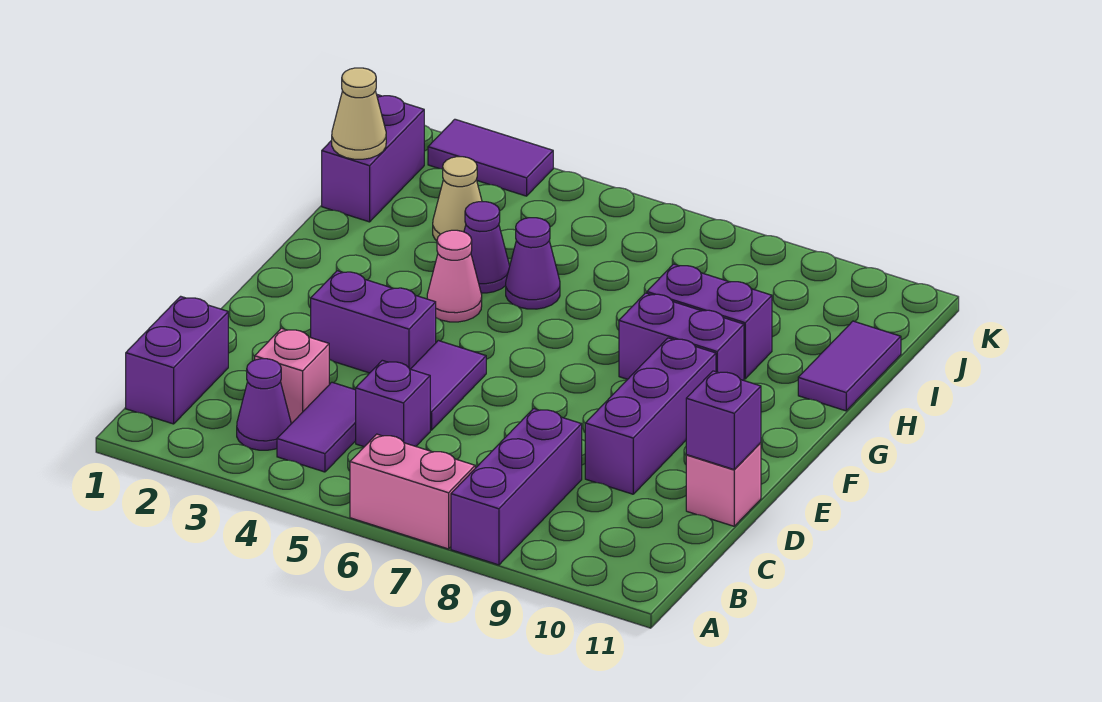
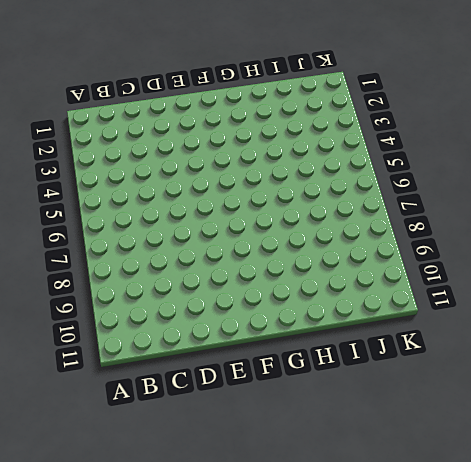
none -> pink 1x2 brick [350,434,475,549]
none -> purple 1x3 brick [451,408,582,565]
none -> purple 1x2 brick [126,296,228,424]

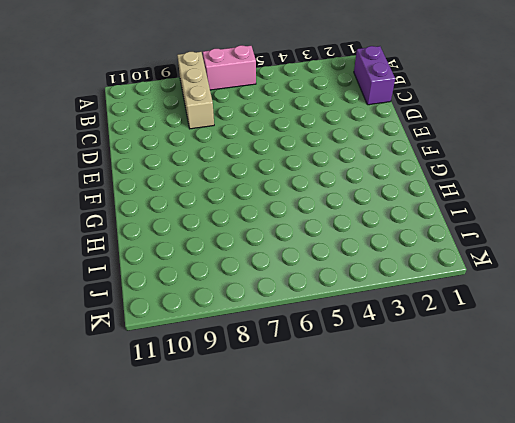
tan 1x3 brick [177,52,214,129] -> purple 1x3 brick [451,408,582,565]
none -> purple 1x1 cone [237,359,291,450]
none -> purple 1x2 tile [277,382,356,472]
none -> pink 1x1 brick [255,328,329,424]

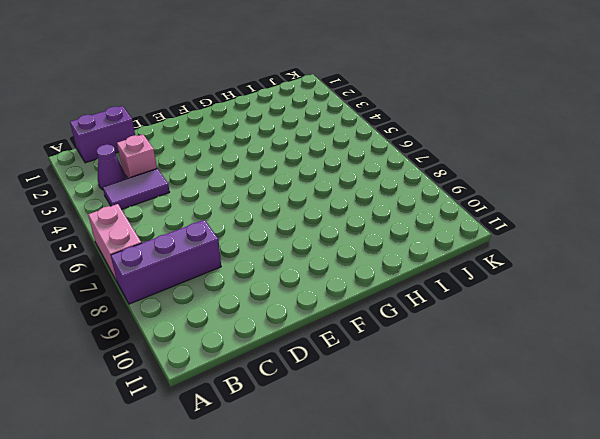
none -> purple 1x1 brick [356,360,430,447]
none -> purple 1x2 tile [411,341,486,430]
none -> purple 1x3 brick [585,338,716,494]

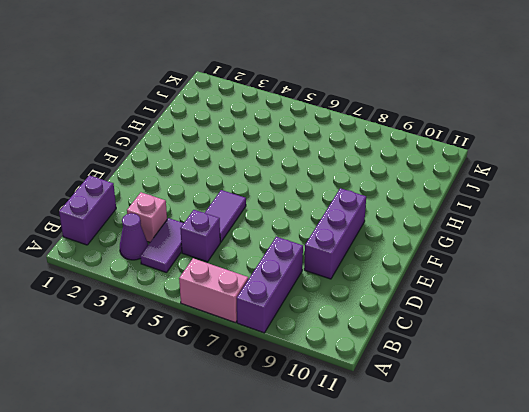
none -> pink 1x1 brick [686,443,761,526]
none -> purple 1x2 brick [311,271,436,373]
none -> pink 1x1 cone [427,230,482,322]

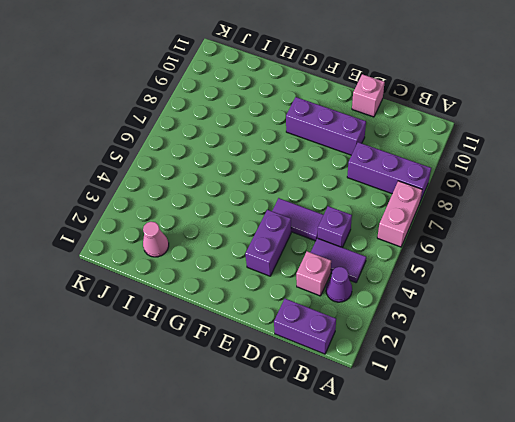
pink 1x1 cone [143,222,169,257] -> pink 1x1 cone moved to [427,230,482,322]
none -> purple 1x2 brick [619,293,744,380]
none -> purple 1x1 cone [464,202,510,293]
none -> purple 1x1 cone [506,218,560,309]

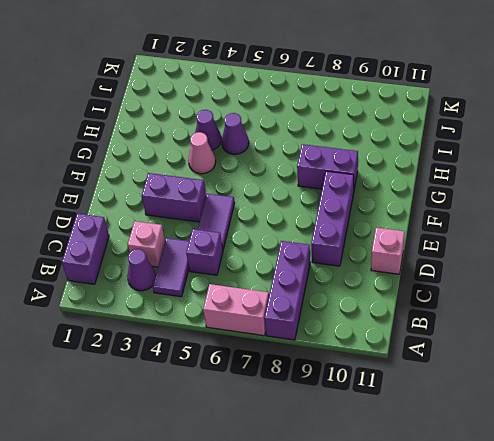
none -> purple 1x2 brick [647,264,772,379]
none -> purple 1x2 tile [798,321,901,411]
none -> purple 1x2 brick [322,95,424,222]

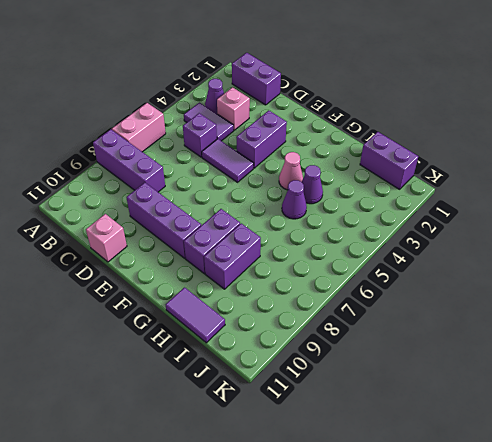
none -> tan 1x1 cone [433,157,482,241]
none -> purple 1x2 tile [428,119,553,196]
none -> purple 1x1 brick [686,371,761,470]

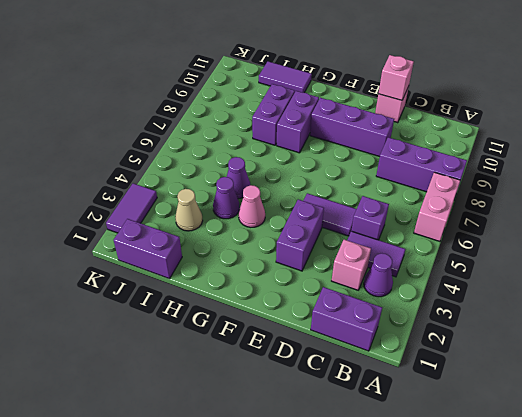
pink 1x1 brick [378,55,414,100] -> purple 1x1 brick [686,371,761,470]
none -> tan 1x1 cone [332,68,386,159]

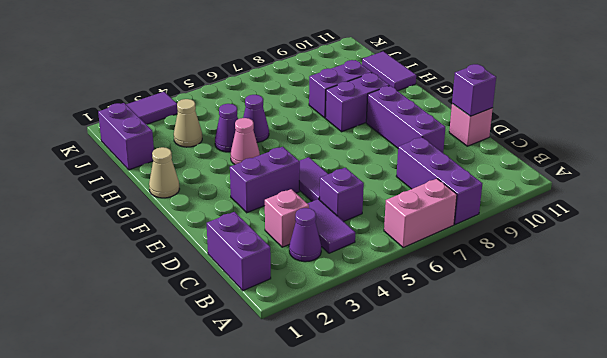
tan 1x1 cone [149,147,179,198] -> tan 1x1 cone moved to [332,68,386,159]

